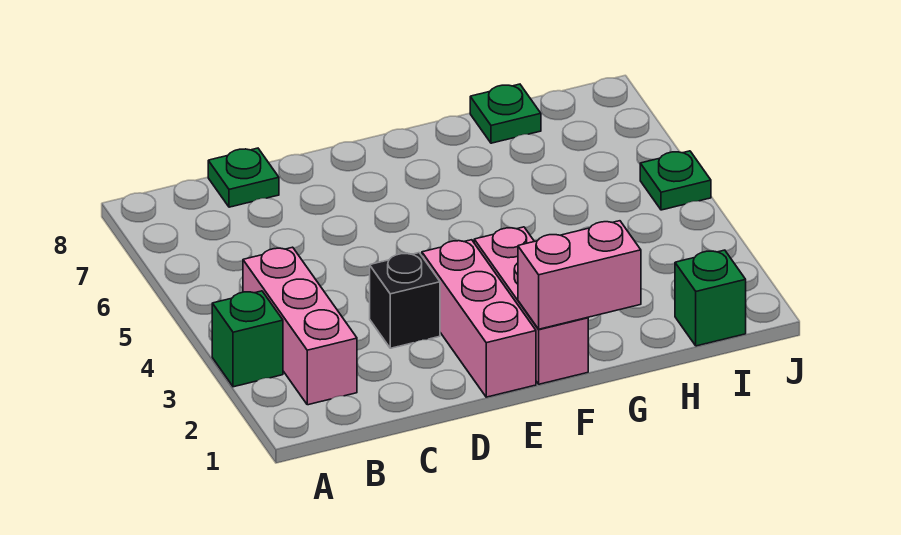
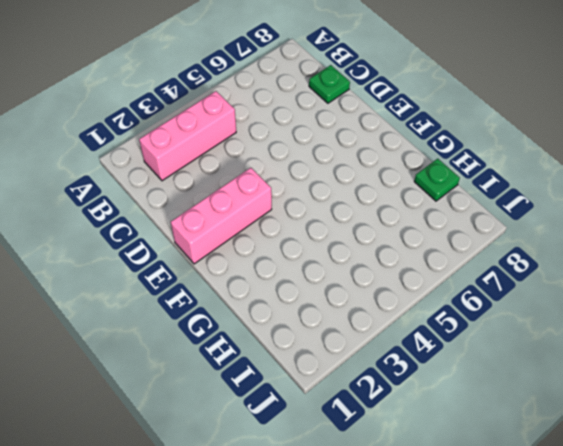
none -> green 1x1 brick [212,291,283,387]
none -> black 1x1 brick [370,253,440,348]

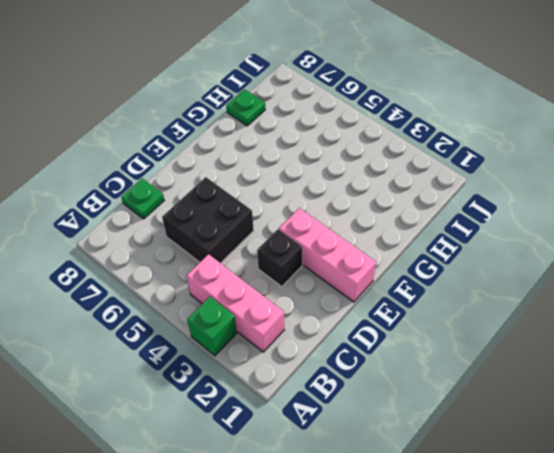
black 2x2 brick [162,177,254,263] -> none
none -> pink 1x3 brick [474,227,588,384]
none -> green 1x1 brick [675,250,746,346]

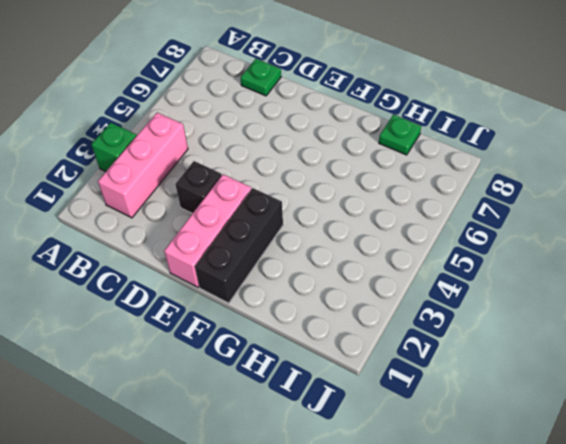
black 1x3 brick [195,188,283,303] -> pink 1x3 brick [474,227,588,384]
none -> green 1x1 brick [675,250,746,346]
none -> green 1x1 plate [640,151,711,210]

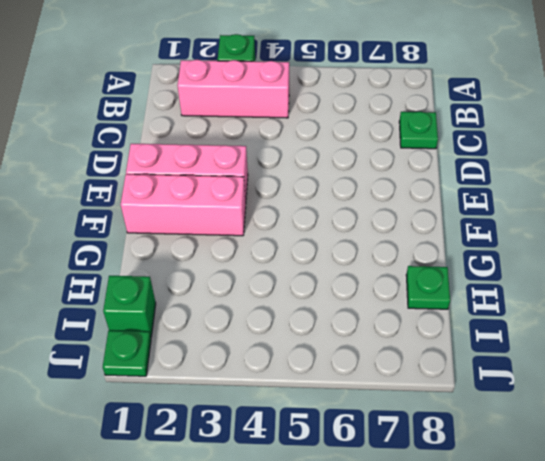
green 1x1 plate [103,331,151,376] -> green 1x1 plate moved to [640,151,711,210]
none -> black 1x1 brick [370,253,440,348]
none -> pink 1x2 brick [518,221,641,329]

